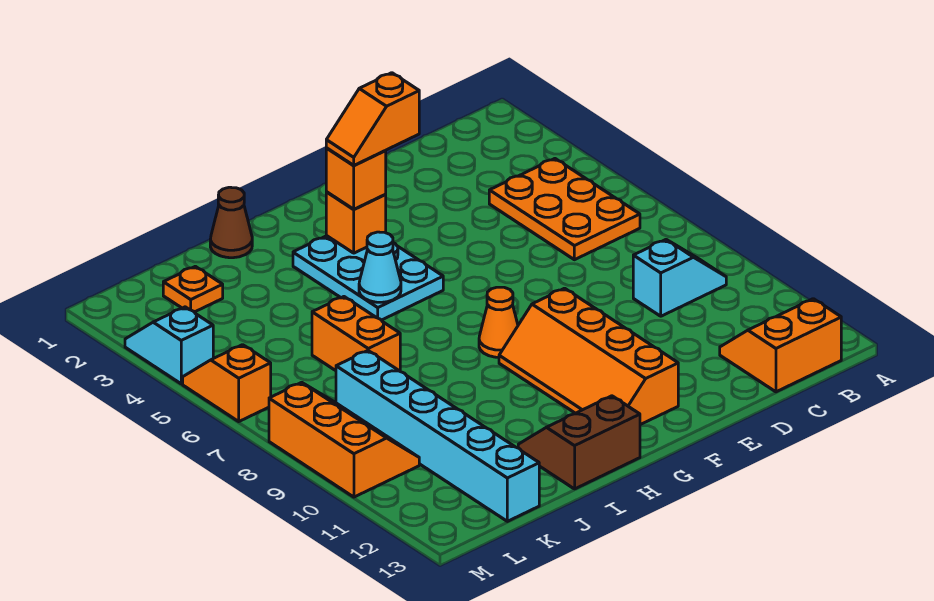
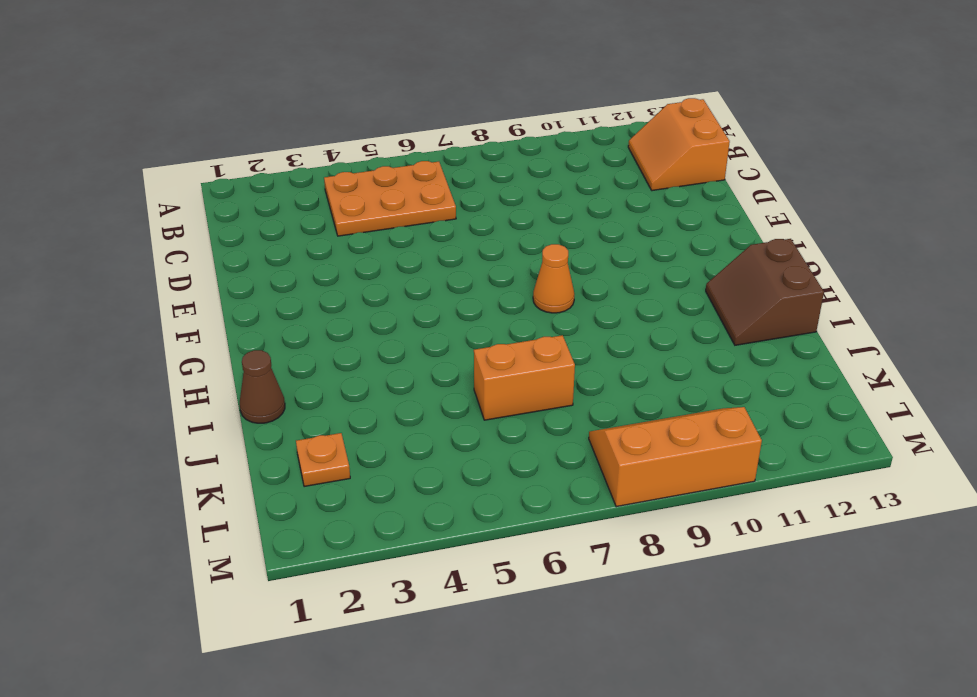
none -> cyan 1x2 slope [633,240,726,316]
none -> orange 2x4 slope [499,288,678,425]
none -> cyan 2x3 plate [293,236,443,320]

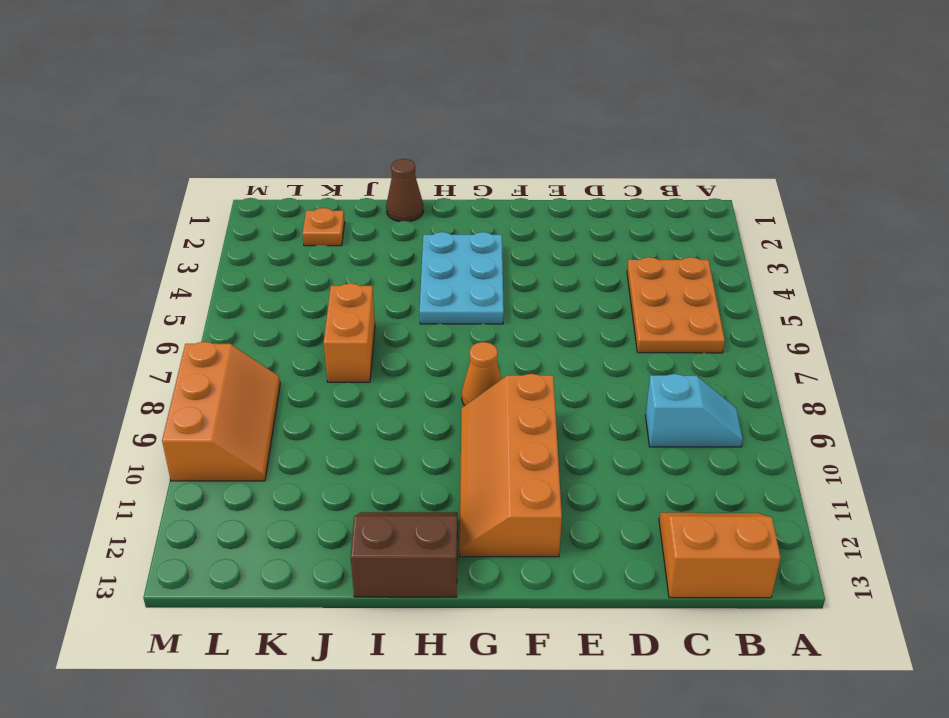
none -> cyan 1x6 brick [336,351,539,521]
none -> cyan 1x2 slope [125,307,213,384]
none -> orange 1x2 slope [183,345,271,421]

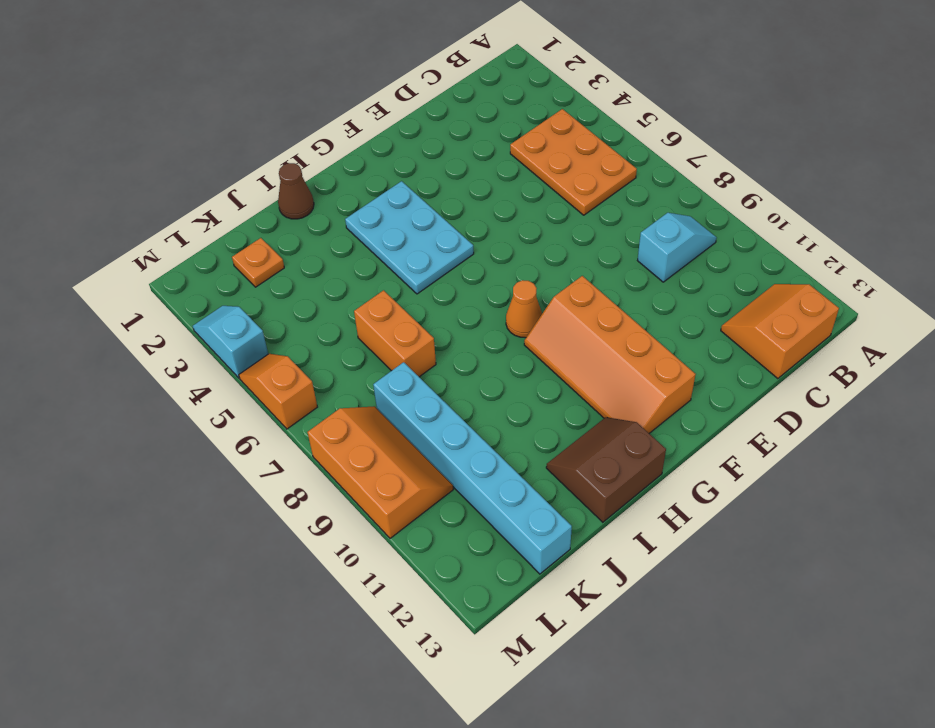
none -> orange 1x1 brick [326,192,386,253]
none -> cyan 1x1 cone [359,232,401,302]
none -> orange 1x1 brick [326,148,386,209]

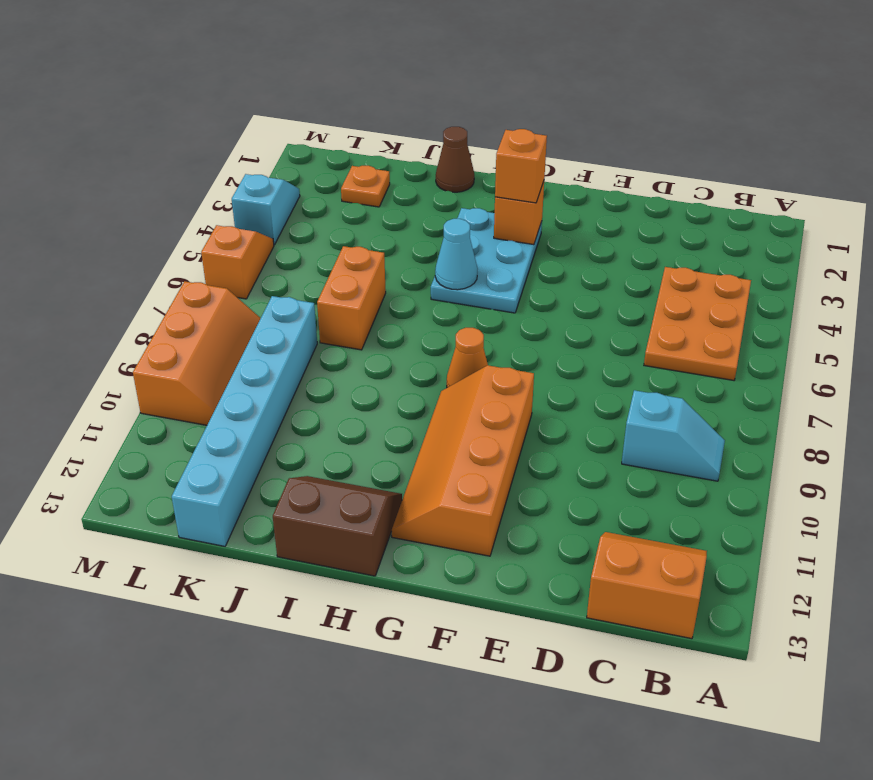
none -> orange 1x2 slope [326,73,419,165]

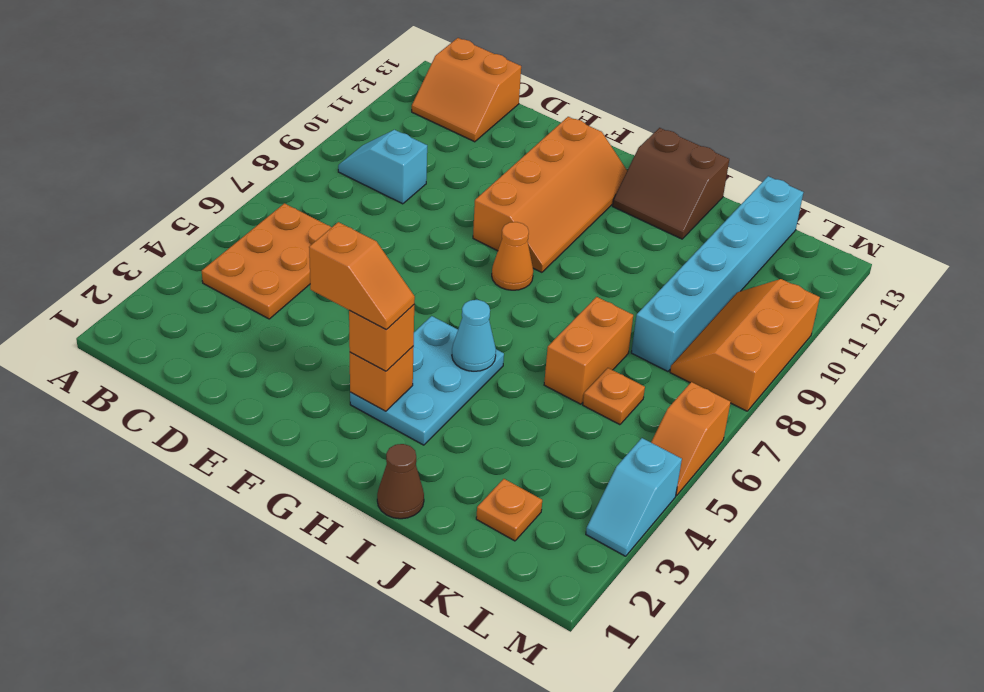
orange 1x1 plate [583,368,645,425] -> none

